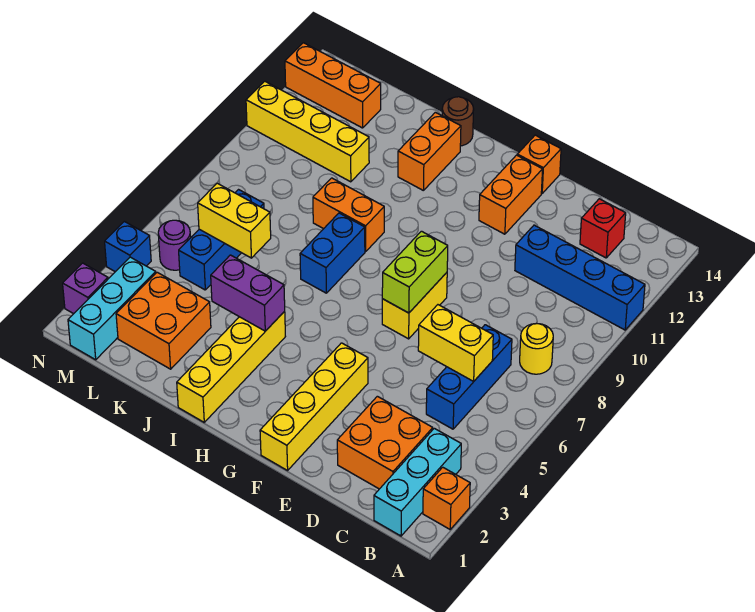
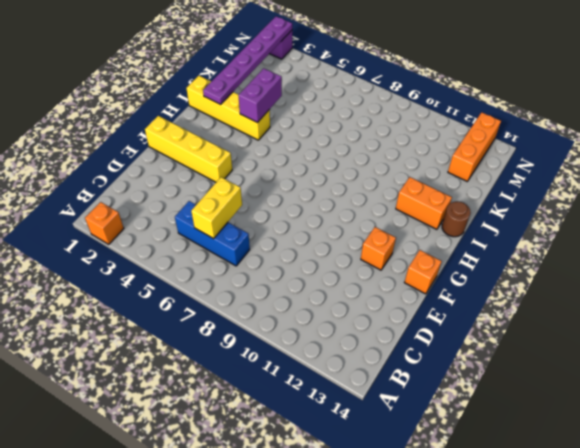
orange 1x1 brick [361,227,396,270] -> orange 1x2 brick [479,155,543,234]
purple 1x6 plate [203,16,292,104] -> none
none -> blue 1x4 brick [515,225,645,330]
none -> cyan 1x3 brick [374,428,461,536]
none -> yellow 1x1 round brick [520,323,553,374]

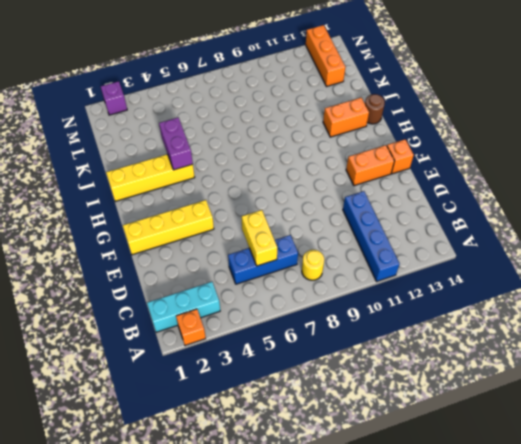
none -> orange 2x2 brick [337,396,433,489]
none -> red 1x1 brick [580,199,626,258]
none -> yellow 1x2 brick [382,273,447,339]

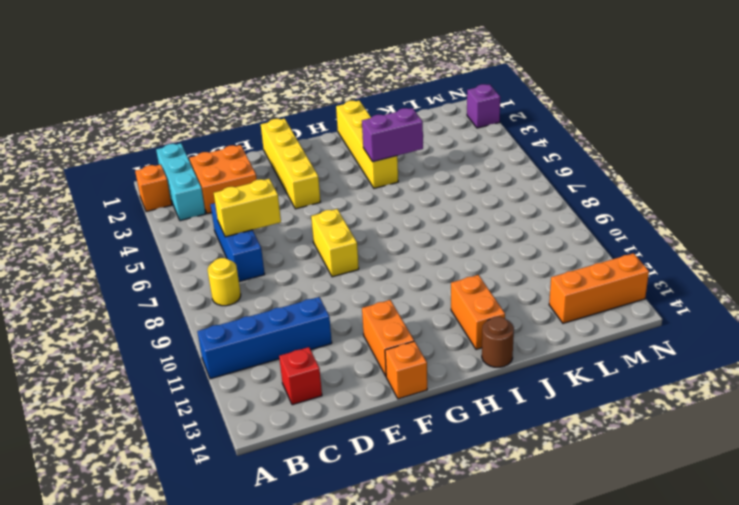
none -> blue 1x2 brick [300,213,365,293]
none -> orange 1x2 brick [313,178,384,251]
none -> orange 2x2 brick [116,272,211,369]

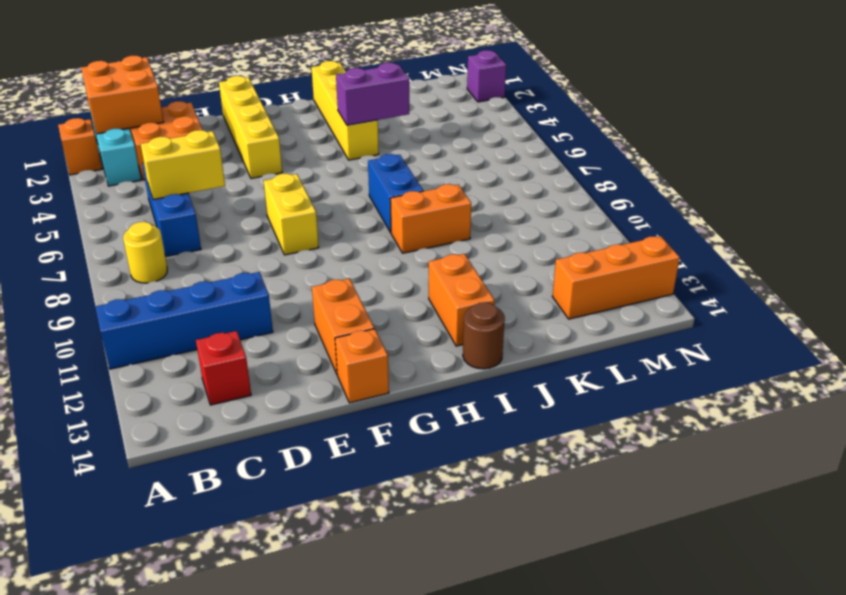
orange 2x2 brick [81,56,164,134] -> orange 2x2 brick moved to [116,272,211,369]
none -> yellow 1x4 brick [246,81,369,182]
none -> blue 1x3 brick [179,190,264,290]
none -> cyan 1x3 brick [68,257,156,360]

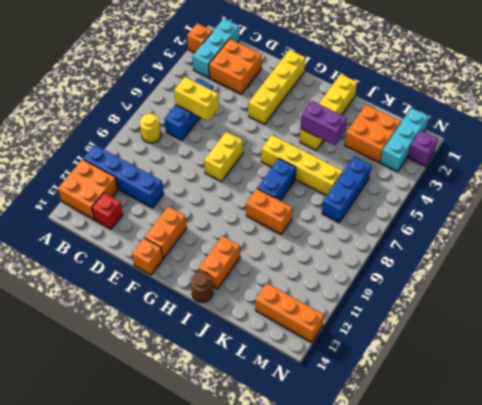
orange 2x2 brick [58,159,118,220] -> none
yellow 1x4 brick [261,135,343,196] -> yellow 1x4 brick moved to [246,81,369,182]
none -> purple 1x1 round brick [158,220,191,270]
none -> blue 1x1 brick [105,221,151,272]
none -> lime 1x2 brick [382,231,448,313]

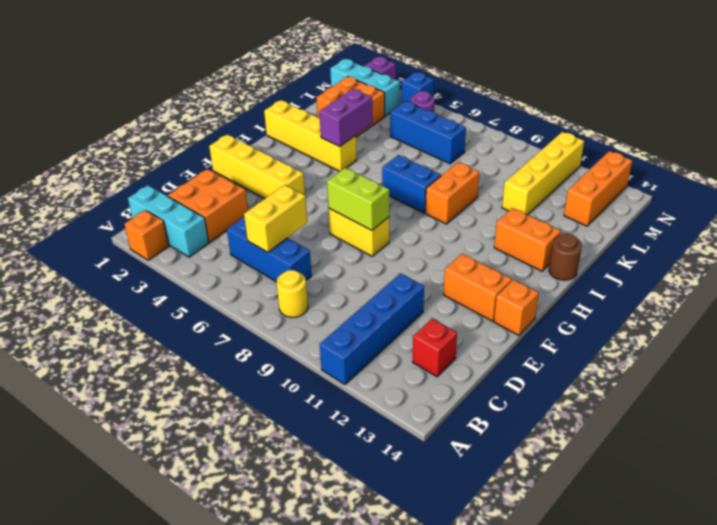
none -> yellow 1x2 brick [198,183,271,258]

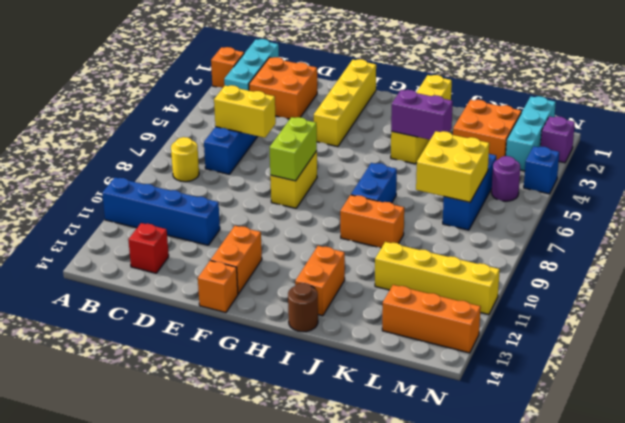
yellow 2x2 brick [416,131,489,202] -> yellow 1x2 brick [198,183,271,258]

